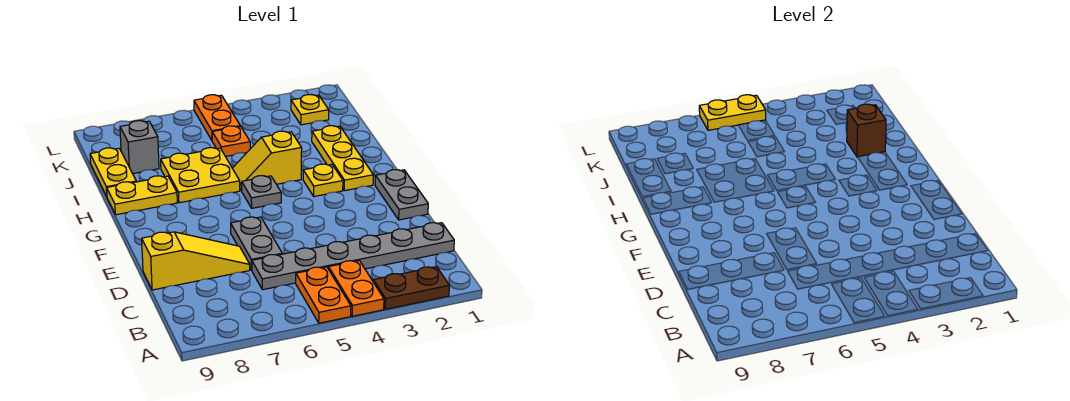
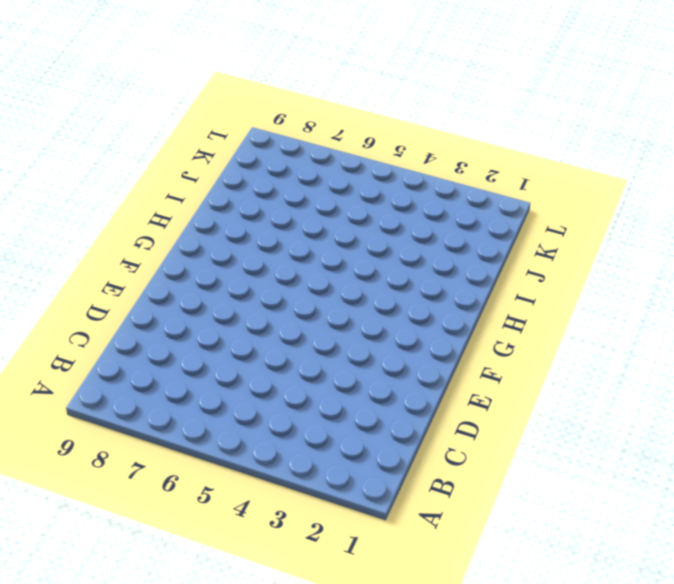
none -> brown 1x2 plate [373,267,449,309]
none -> orange 1x2 plate [329,261,384,316]
none -> orange 1x2 plate [296,267,351,323]

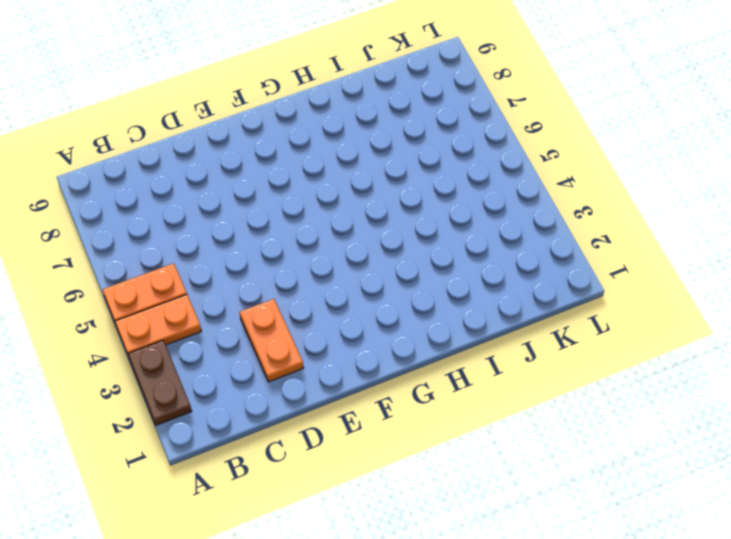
orange 1x2 plate [240,299,303,382] -> orange 1x2 plate turned to [194,95,240,140]
none -> grey 1x6 plate [252,223,454,290]
none -> grey 1x2 plate [231,217,282,270]
none -> yellow 1x3 slope [142,232,250,290]

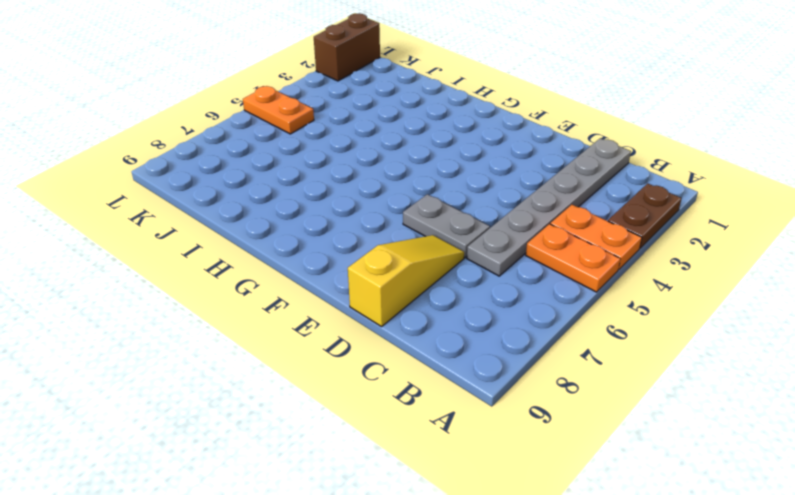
brown 1x2 brick [314,13,380,81] -> none
none -> grey 1x2 plate [375,170,428,220]
none -> yellow 1x3 plate [312,126,373,191]
none -> yellow 1x1 plate [303,164,343,196]

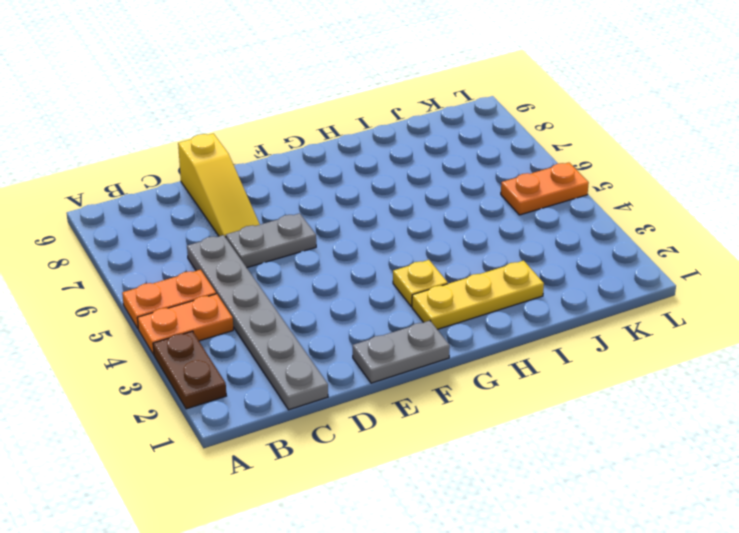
none -> grey 1x1 plate [242,176,281,208]
none -> yellow 1x2 slope [232,131,302,191]
none -> yellow 2x2 plate [161,148,240,203]

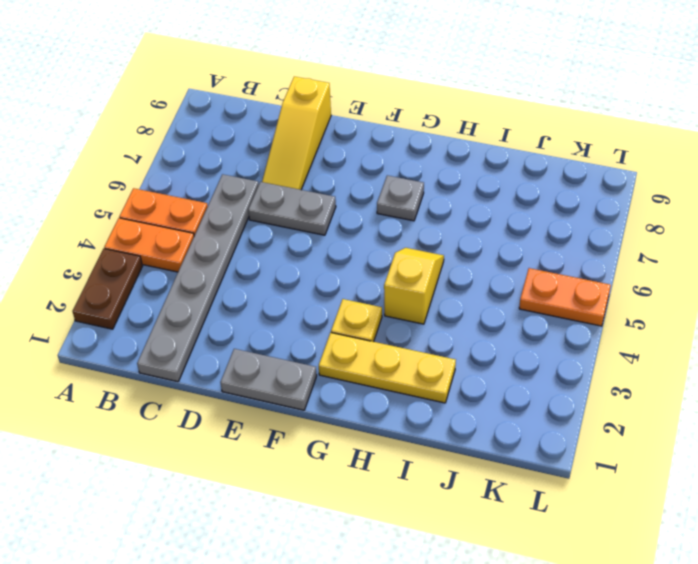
grey 1x1 plate [377,175,424,221] -> grey 1x1 plate moved to [242,176,281,208]
none -> yellow 2x2 plate [161,148,240,203]
none -> yellow 1x2 plate [107,176,177,215]
none -> yellow 1x2 plate [90,148,136,196]

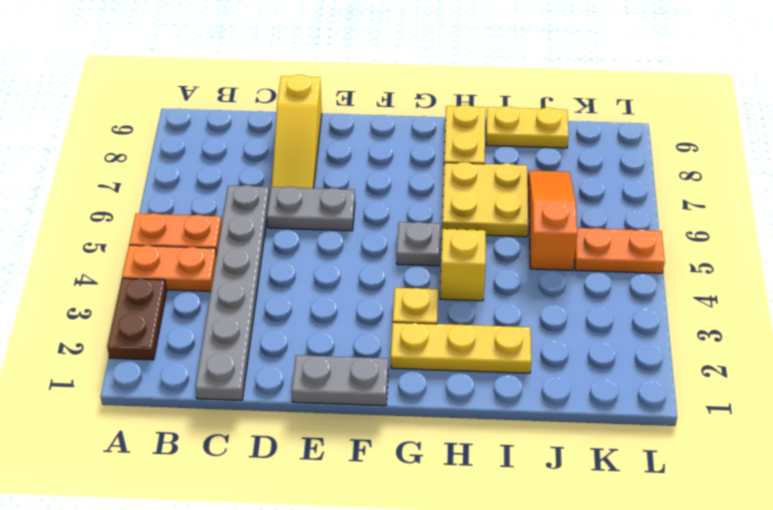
orange 1x3 slope [528,170,577,270] -> orange 1x1 plate [212,126,250,157]
none -> grey 1x1 brick [120,121,159,174]
none -> yellow 1x1 plate [291,95,329,125]
none -> brown 1x1 brick [847,104,886,157]

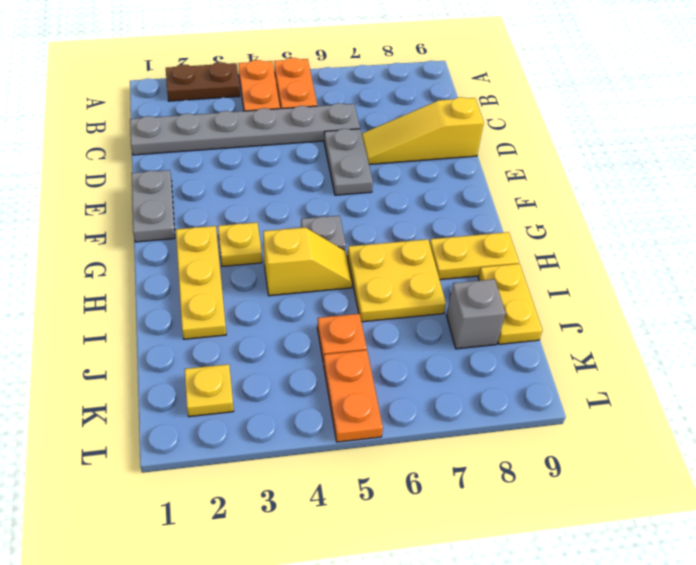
none -> brown 1x1 brick [847,104,886,157]
none -> yellow 1x2 plate [699,95,766,130]

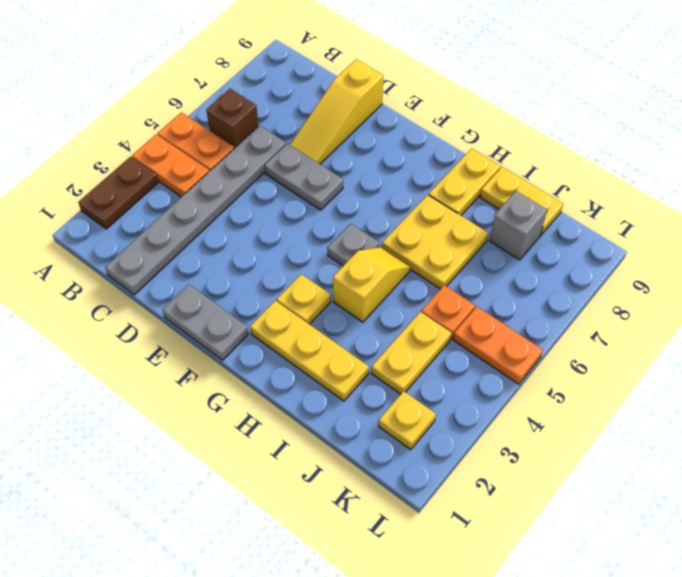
brown 1x1 brick [207,89,258,148] -> brown 1x1 brick moved to [847,104,886,157]
yellow 1x2 plate [371,312,451,394] -> yellow 1x2 plate moved to [699,95,766,130]

